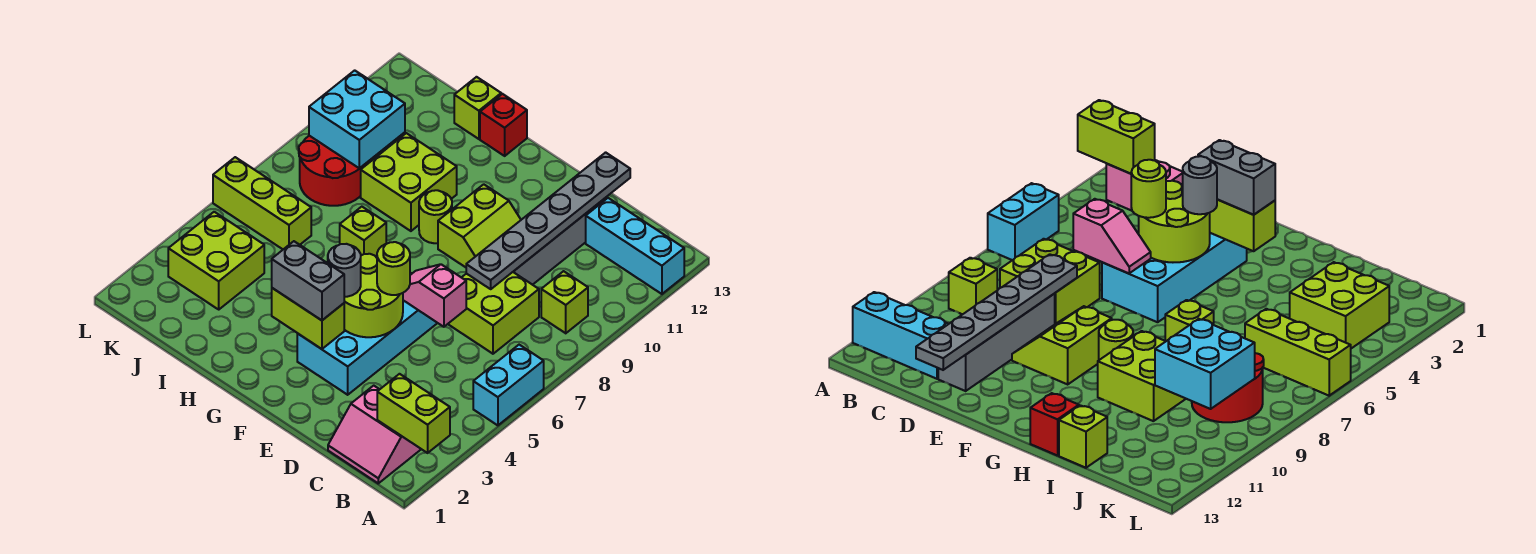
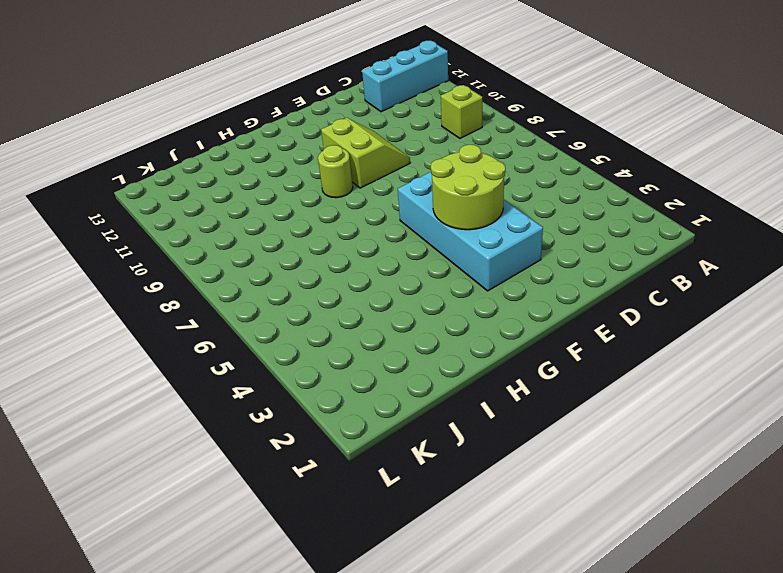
none -> cyan 1x2 brick [473,345,544,425]
none -> pink 2x2 slope [328,386,421,483]
none -> lime 2x2 brick [448,272,539,354]

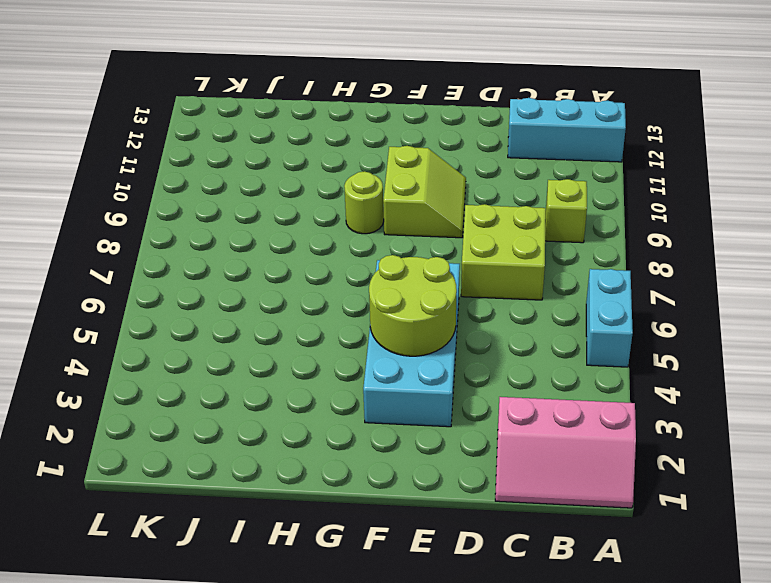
pink 2x3 slope [495,397,636,508] -> pink 2x2 slope [328,386,421,483]
none -> grey 1x4 brick [513,197,607,285]
none -> lime 1x1 brick [340,207,386,258]
none -> lime 2x2 brick [361,133,457,231]

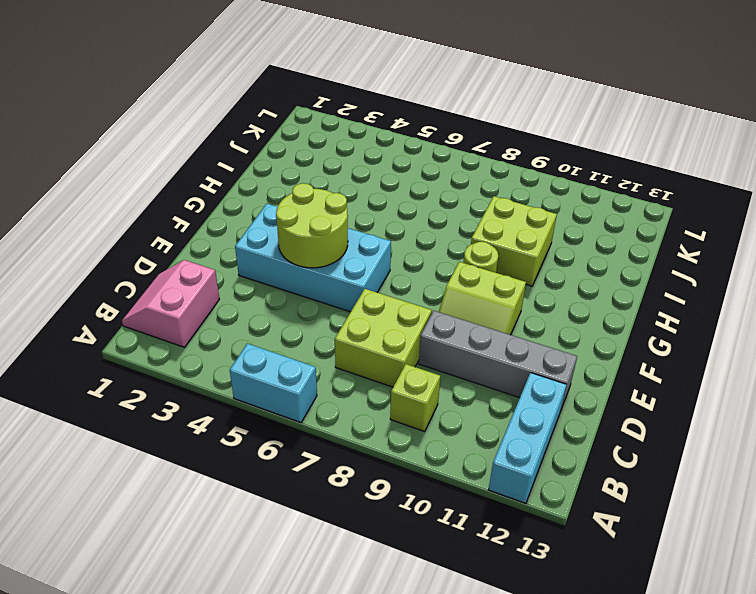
none -> lime 1x1 brick [340,207,386,258]
none -> red 1x1 brick [480,94,527,156]
none -> lime 1x1 brick [454,77,501,139]

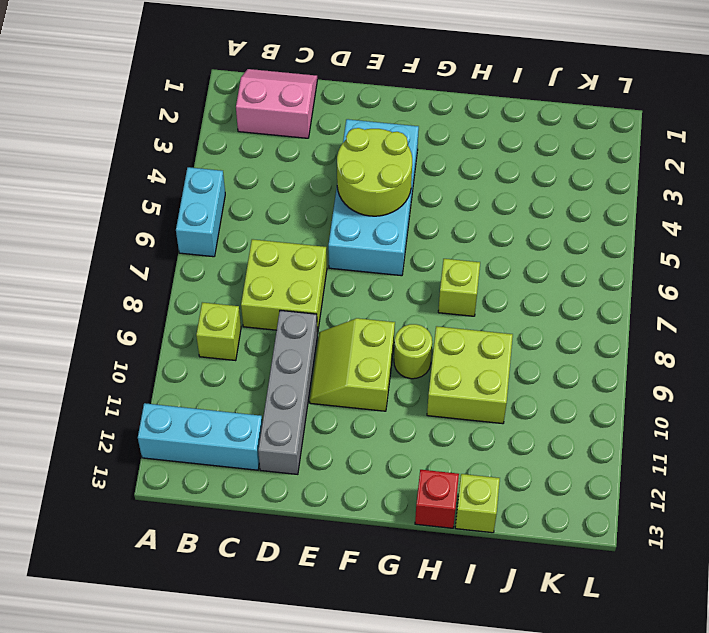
none -> lime 2x2 brick [168,212,264,309]
none -> lime 1x3 brick [213,157,311,249]
none -> red 2x2 round brick [299,136,368,206]

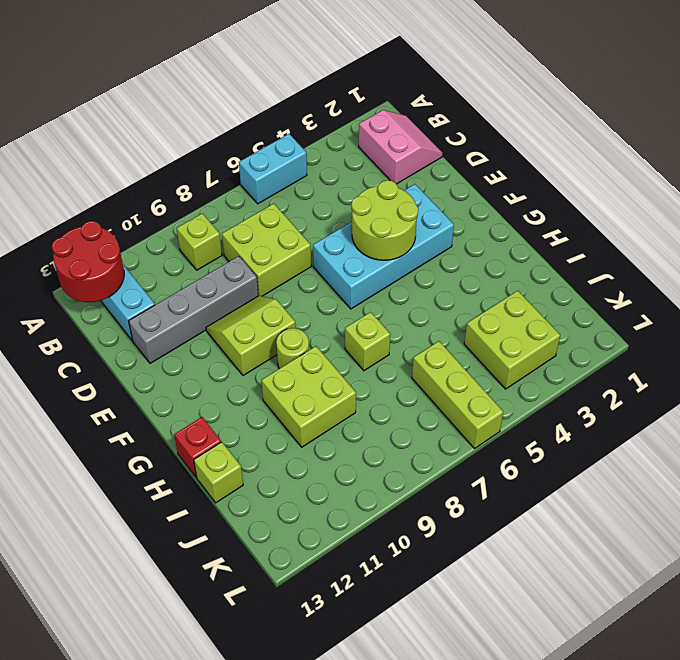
red 2x2 round brick [52,221,124,302] -> red 2x2 round brick moved to [299,136,368,206]
none -> lime 1x2 brick [377,374,450,453]
none -> pink 1x2 slope [403,264,466,327]
none -> grey 1x6 plate [466,152,630,289]

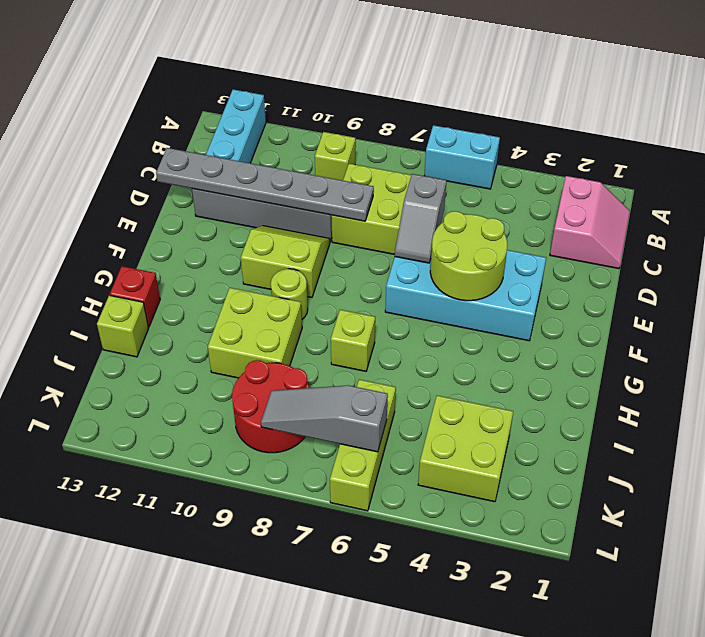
grey 1x2 slope [395,174,447,263] -> pink 1x2 slope [403,264,466,327]
grey 1x3 slope [261,385,388,452] -> none
none -> lime 1x2 brick [377,374,450,453]
none -> lime 1x2 brick [272,288,344,349]
none -> cyan 2x2 brick [309,70,405,168]

